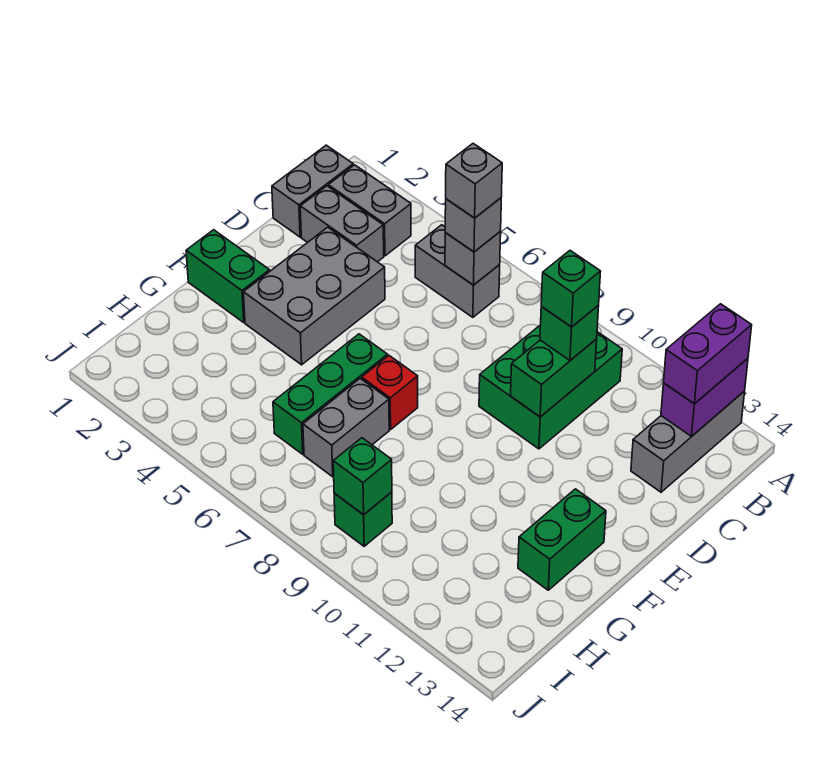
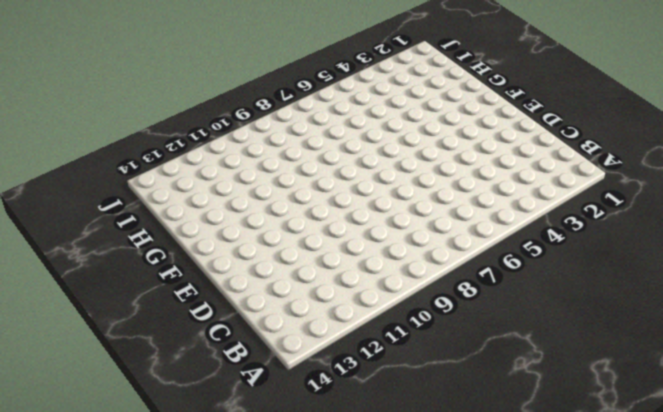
none -> grey 1x3 brick [631,391,745,492]
none -> grey 1x2 brick [272,145,353,237]
none -> grey 1x2 brick [328,165,411,256]

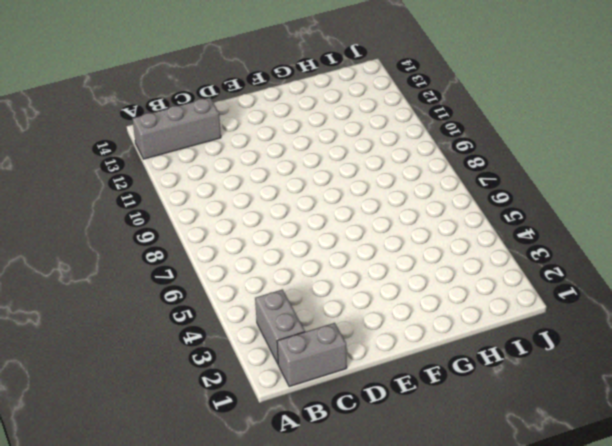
none -> grey 1x2 brick [415,225,500,317]
none -> green 2x3 brick [479,325,622,449]
none -> grey 1x2 brick [300,186,384,262]

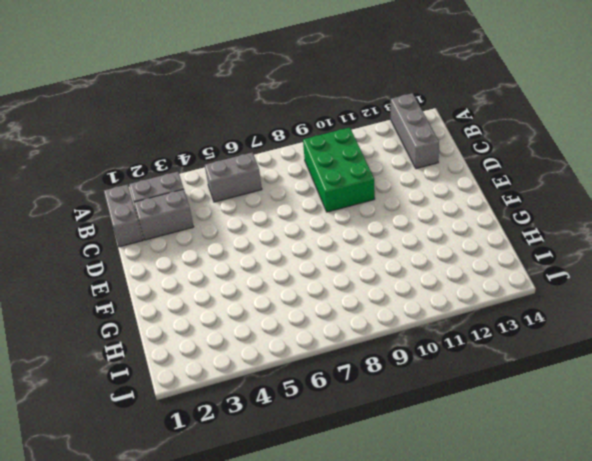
none -> grey 2x3 brick [243,227,385,365]
none -> green 1x2 brick [186,230,270,322]
none -> green 1x3 brick [273,334,388,454]

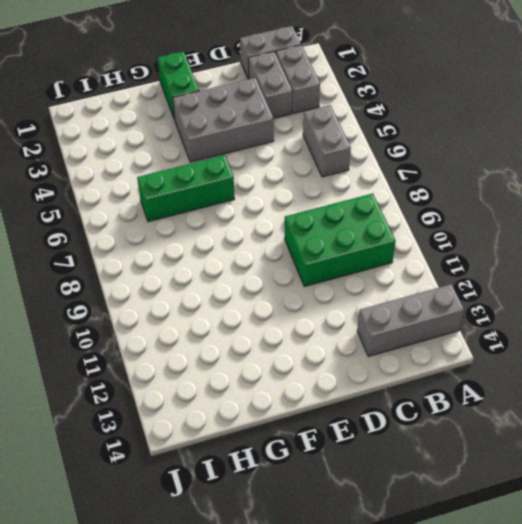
none -> red 1x1 brick [362,356,418,429]
none -> green 1x2 brick [518,489,606,590]
none -> grey 1x2 brick [303,379,389,477]

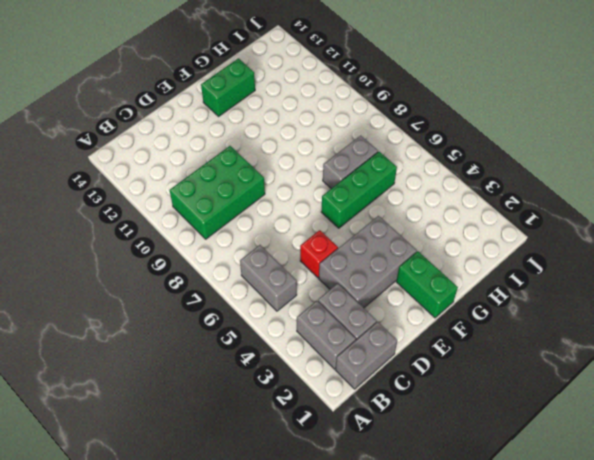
red 1x1 brick [300,230,338,278] -> red 1x1 brick moved to [362,356,418,429]
none -> grey 1x3 brick [631,391,745,492]
none -> green 1x1 brick [334,492,392,546]
none -> purple 1x2 brick [661,358,748,436]

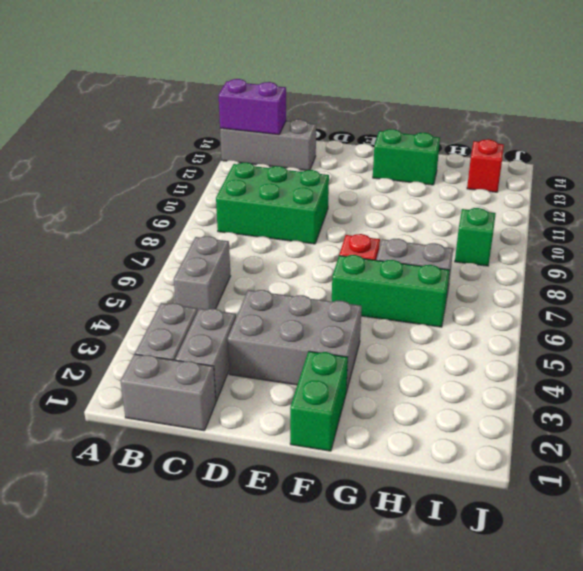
red 1x1 brick [467,139,504,192] -> none
none -> grey 1x1 brick [445,232,501,285]
none -> green 1x2 brick [511,339,597,417]
none -> green 1x1 brick [333,438,392,515]

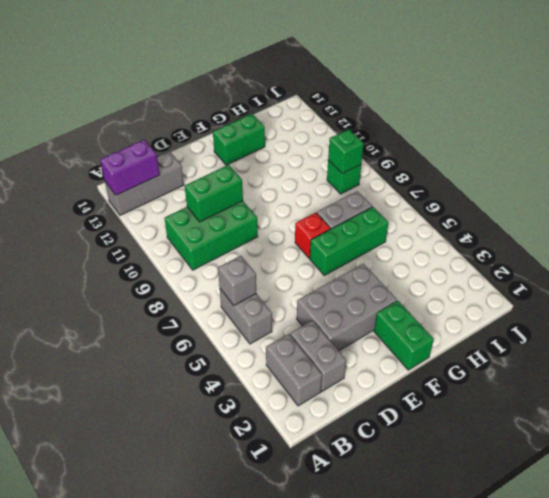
none -> grey 1x2 brick [272,145,353,237]
none -> purple 1x2 brick [664,304,752,404]
none -> grey 1x1 brick [445,198,501,252]

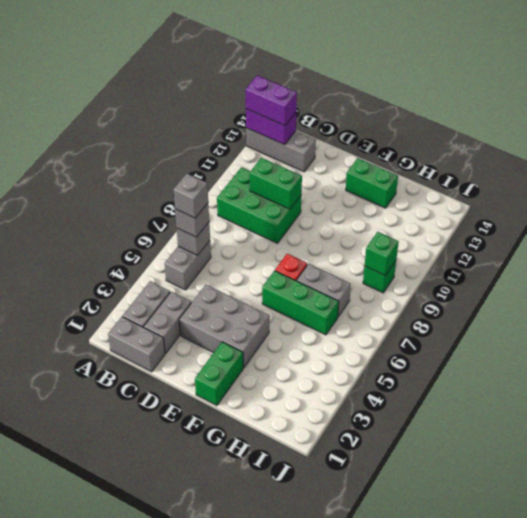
none -> green 1x1 brick [540,306,599,360]
none -> green 1x1 brick [541,251,601,327]

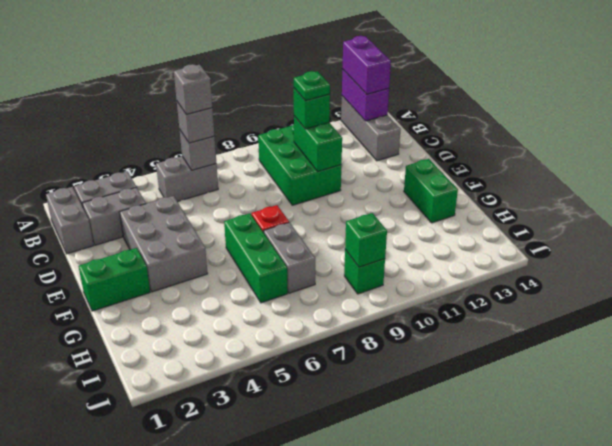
green 1x1 plate [294,71,330,101] -> green 1x1 brick [541,251,601,327]

